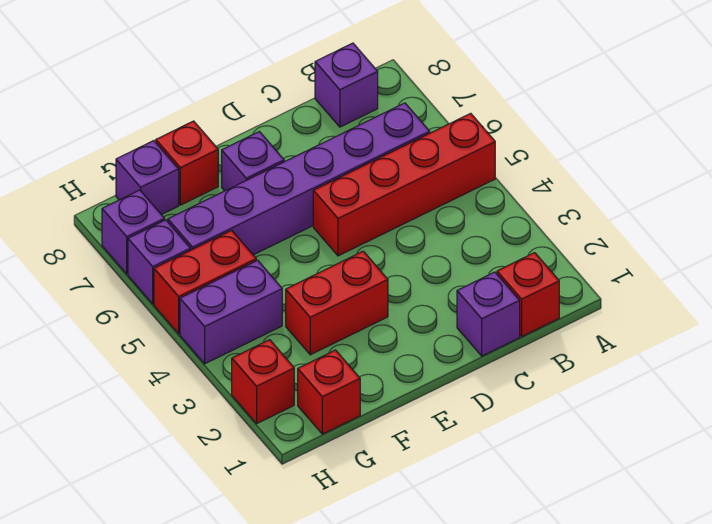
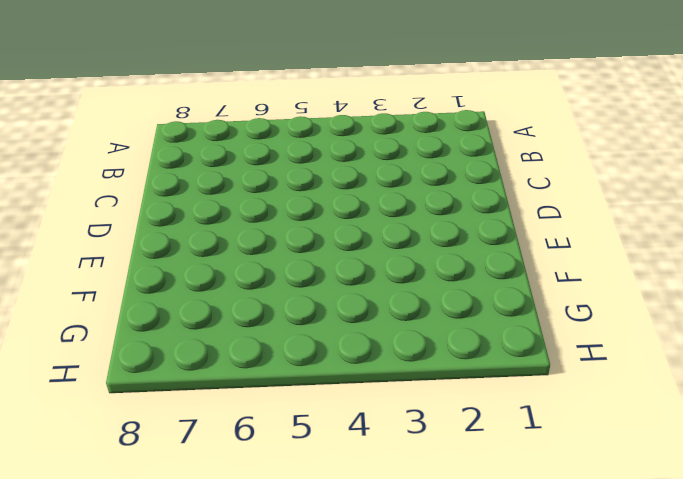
none -> red 1x4 brick [313,113,495,256]
none -> red 1x1 brick [497,253,559,336]
none -> purple 1x6 brick [168,103,430,255]

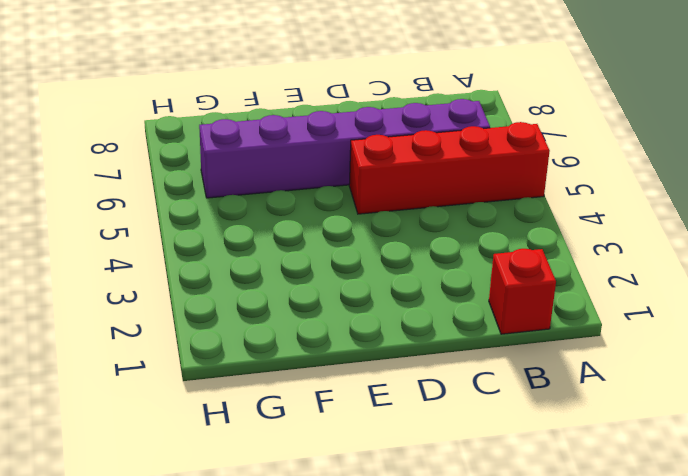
none -> purple 1x1 brick [315,43,378,127]
none -> purple 1x1 brick [457,272,520,356]
none -> red 1x2 brick [286,251,388,355]

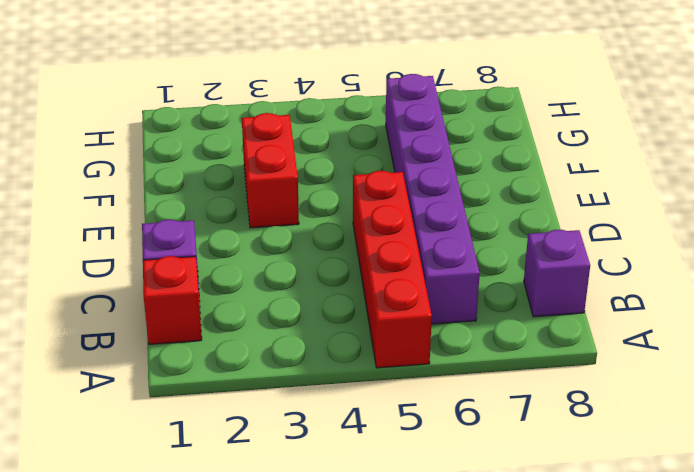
none -> purple 1x1 brick [222,132,284,191]
none -> red 1x1 brick [156,121,218,205]
none -> red 1x1 brick [298,350,360,434]

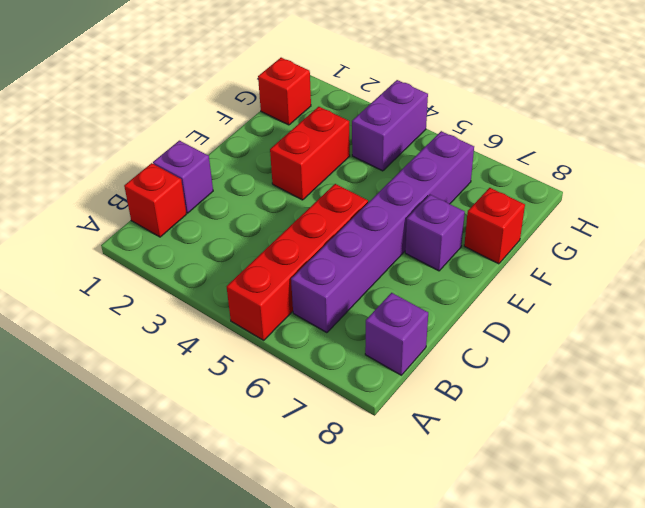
none -> red 1x2 brick [154,230,256,334]
none -> purple 1x1 brick [116,141,179,215]
none -> red 1x1 brick [232,340,294,424]

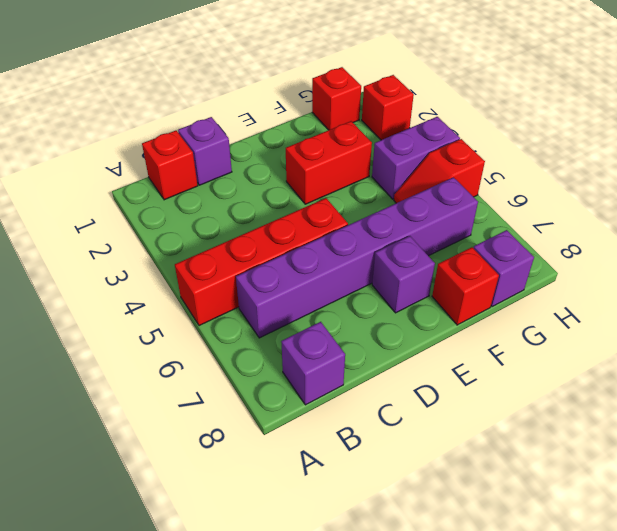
red 1x2 slope [394,139,485,203] -> red 1x2 brick [154,230,256,334]
none -> purple 1x1 brick [128,220,191,304]
none -> purple 1x1 brick [102,190,165,274]

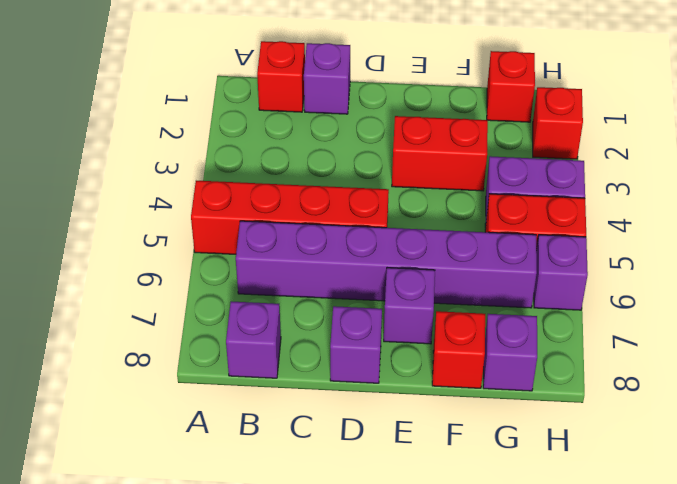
purple 1x1 brick [330,306,382,383] -> purple 1x1 brick moved to [102,190,165,274]

